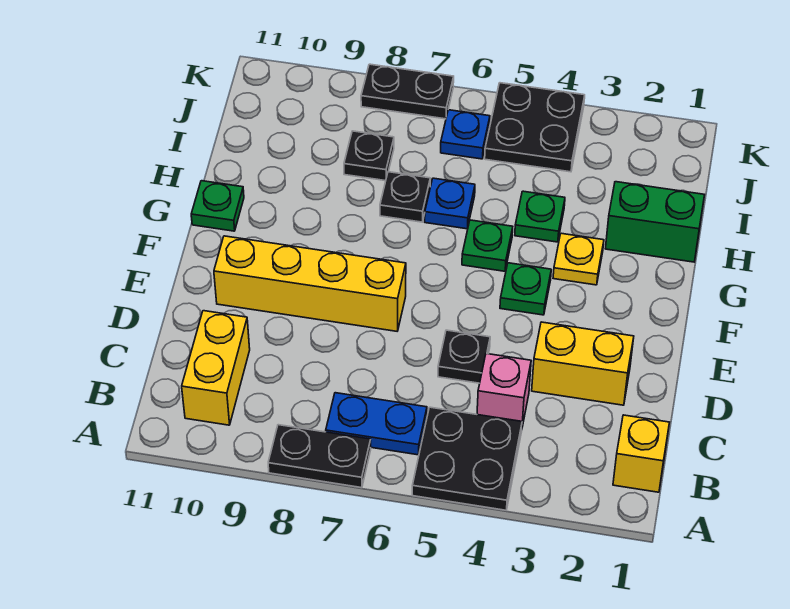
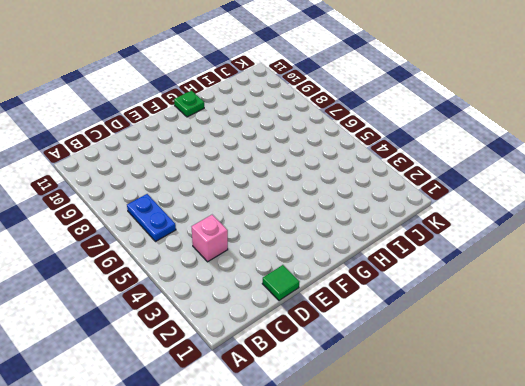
green 1x1 tile [262,265,299,301] -> none
none -> black 2x2 plate [412,407,522,510]
none -> black 1x2 plate [268,425,371,488]
none -> yellow 1x1 brick [613,415,669,492]

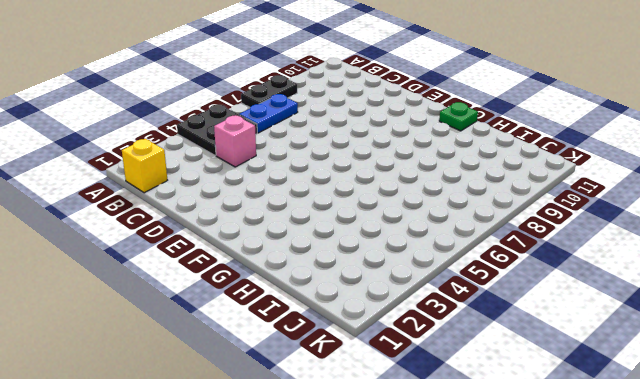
none -> yellow 1x2 brick [182,311,250,425]
none -> yellow 1x2 brick [532,322,634,405]
none -> black 1x1 plate [438,330,490,383]

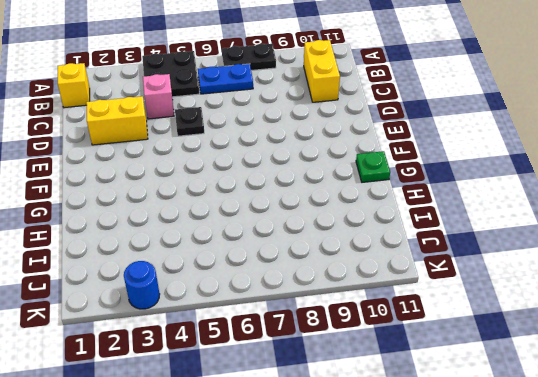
blue 1x1 round brick [124,261,160,309] -> none
none -> yellow 1x4 brick [214,236,406,331]
none -> green 1x1 plate [500,263,551,315]
none -> yellow 1x1 plate [553,233,604,285]

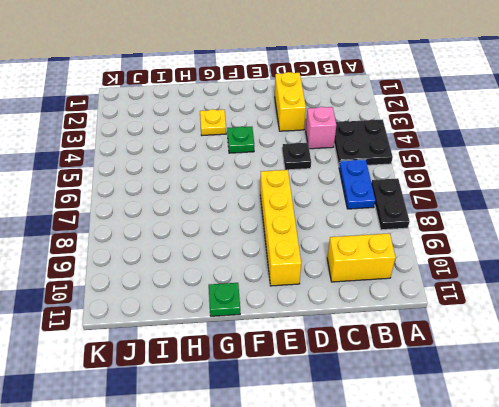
none -> yellow 1x1 brick [613,415,669,492]
none -> green 1x1 plate [462,220,513,271]
none -> green 1x2 brick [605,182,704,262]

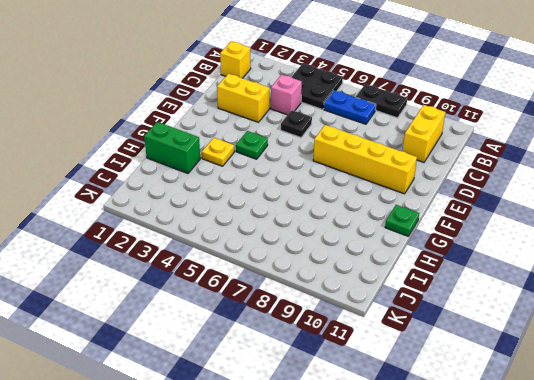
none -> green 1x1 plate [462,220,513,271]
none -> green 1x1 plate [515,191,565,242]
none -> blue 1x1 plate [425,178,475,229]

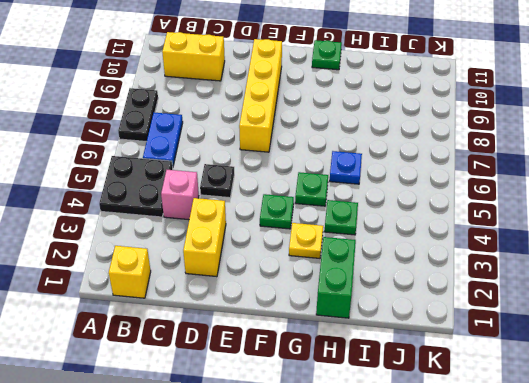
none -> black 1x1 plate [380,172,430,222]
none -> black 1x1 plate [344,131,394,181]
none -> black 2x2 plate [485,83,585,172]

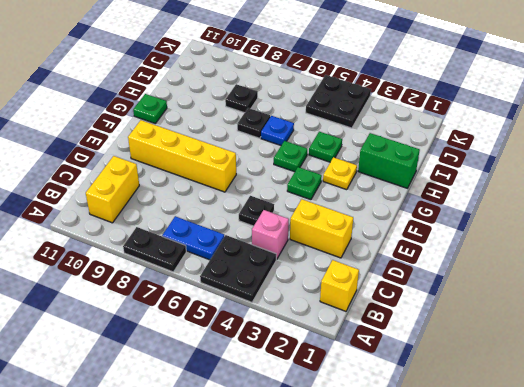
none -> blue 1x1 plate [441,110,490,159]
none -> black 1x2 plate [361,64,454,119]

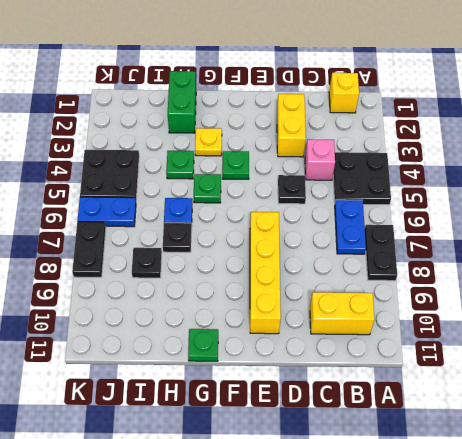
blue 1x2 plate [78,197,136,227] -> blue 1x1 plate [441,110,490,159]

